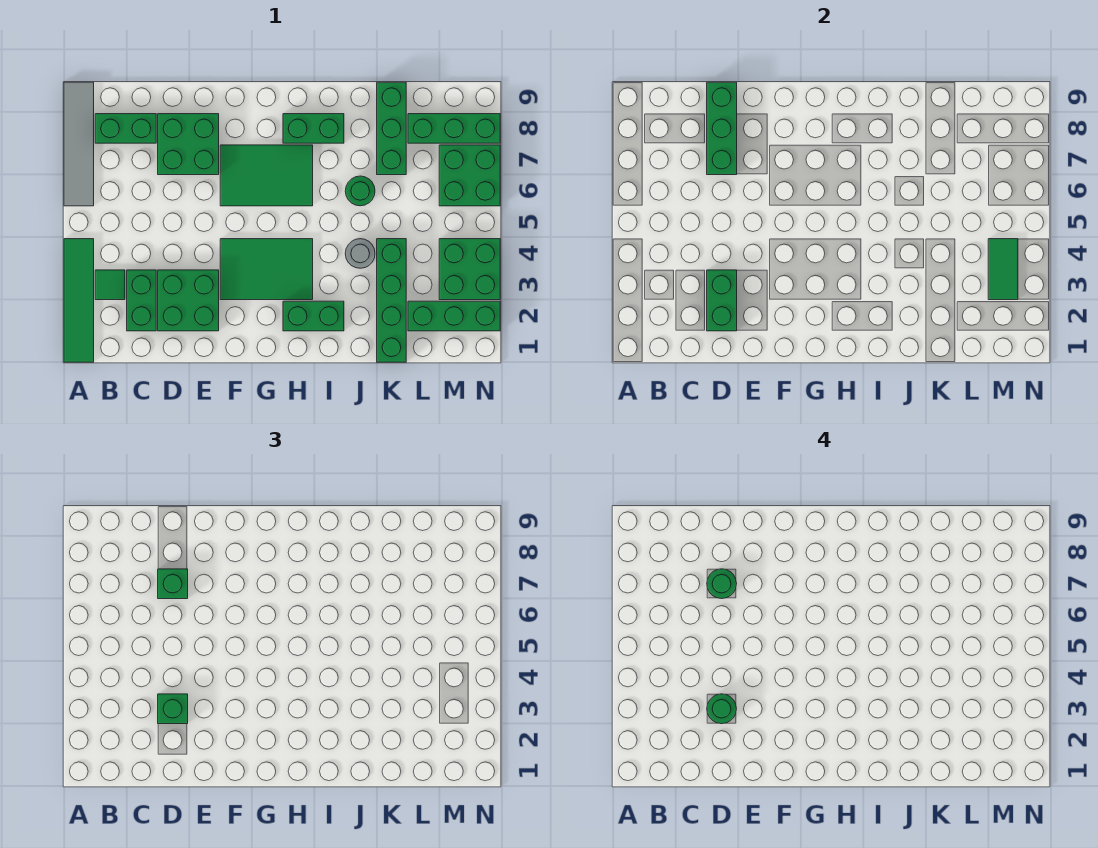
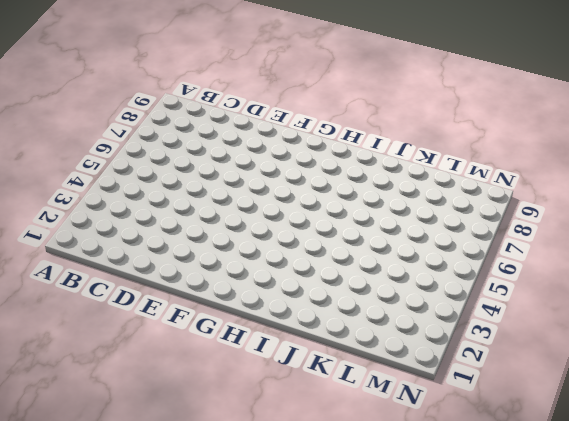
none -> green 1x4 tile [64,239,94,362]
none -> grey 1x4 tile [64,82,94,206]
none -> green 1x1 tile [95,270,125,300]

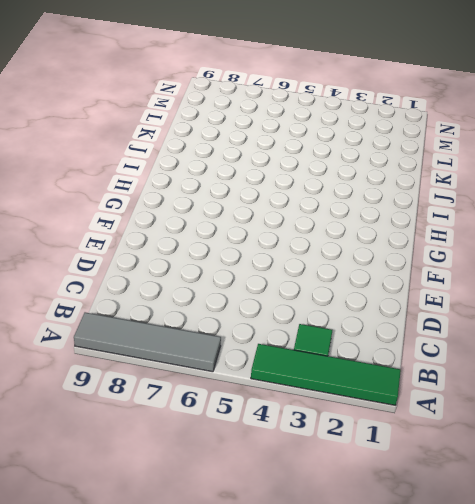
none -> green 1x2 brick [95,114,156,143]
none -> green 1x2 brick [127,270,156,331]
none -> green 2x2 brick [158,270,219,331]

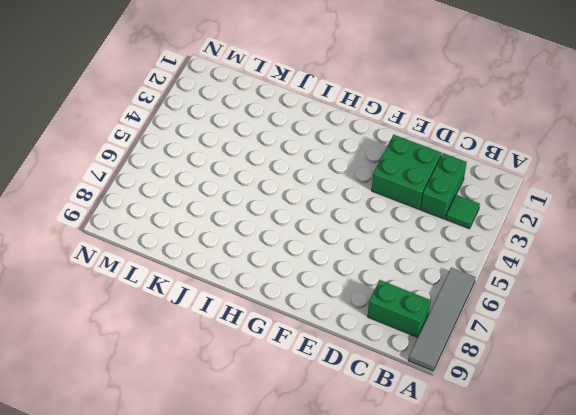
none -> green 1x4 tile [64,239,94,362]
none -> green 2x2 brick [158,114,219,175]
none -> green 2x3 tile [220,239,313,300]

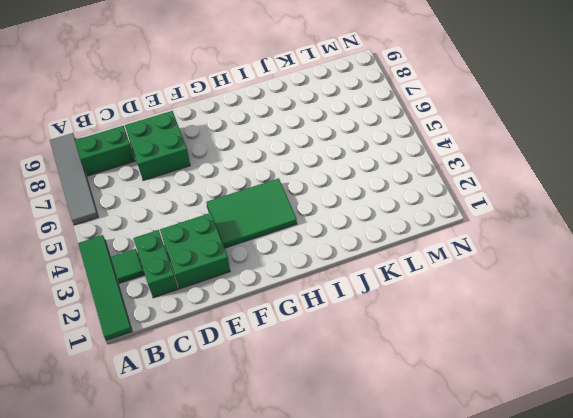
none -> green 2x3 tile [220,145,313,206]
none -> green 1x2 brick [283,301,344,331]
none -> green 1x2 brick [283,114,344,143]

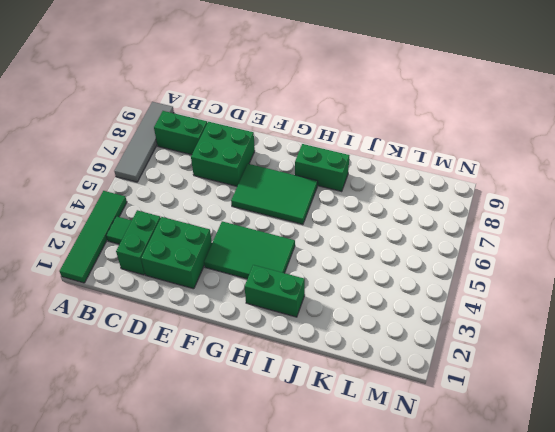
none -> grey 1x1 round brick [345,239,375,268]
none -> green 1x1 round brick [345,176,375,206]
none -> green 1x4 brick [377,239,406,362]

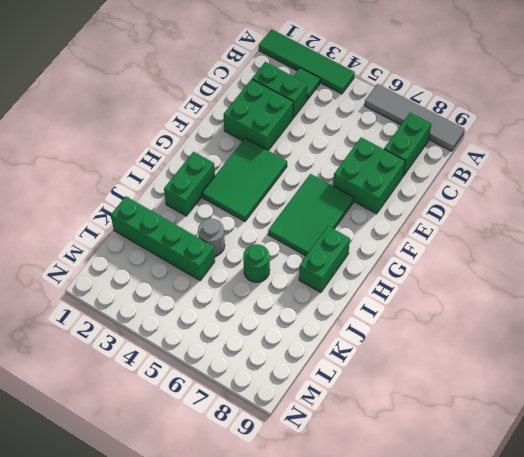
none -> green 1x3 brick [377,82,406,175]
none -> green 1x3 brick [408,301,500,331]
none -> green 1x3 brick [408,114,500,143]

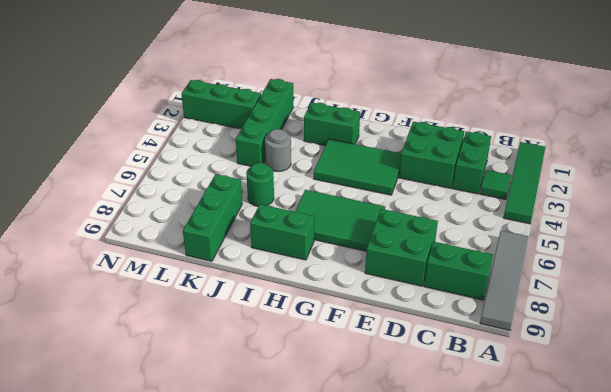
none -> green 1x3 brick [408,114,500,143]
none -> green 2x2 brick [439,239,500,300]
none -> green 2x2 brick [439,145,500,206]

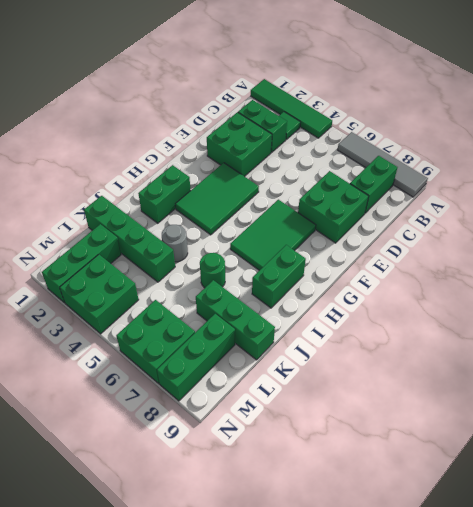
none -> green 1x2 brick [707,270,737,331]
none -> green 1x3 brick [707,82,737,175]
none -> green 1x2 tile [988,239,1018,300]

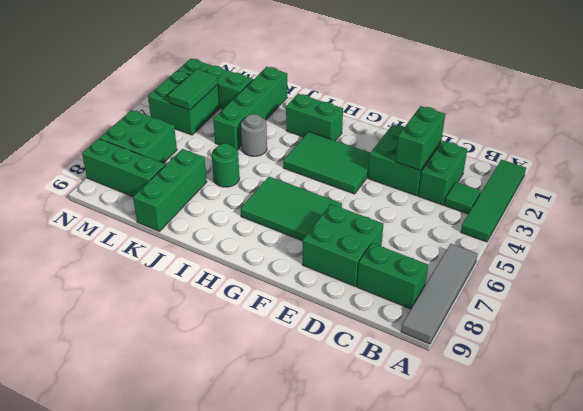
none -> green 1x2 brick [283,114,344,143]
none -> green 1x3 brick [707,82,737,175]
none -> green 1x1 brick [158,694,188,724]

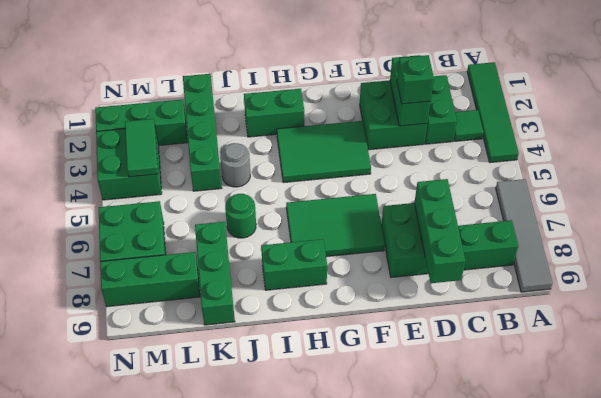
none -> green 1x1 brick [158,569,188,599]
none -> green 1x1 round brick [707,694,736,724]
none -> green 1x1 round brick [707,569,737,599]

